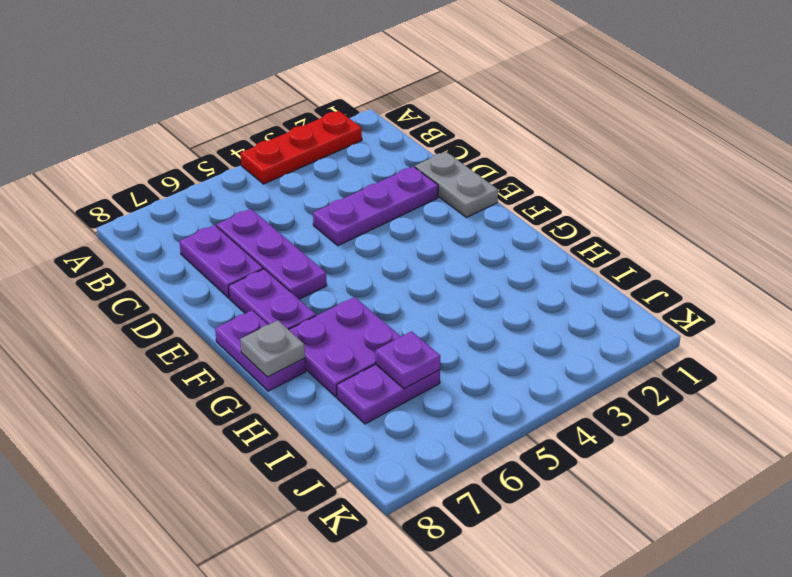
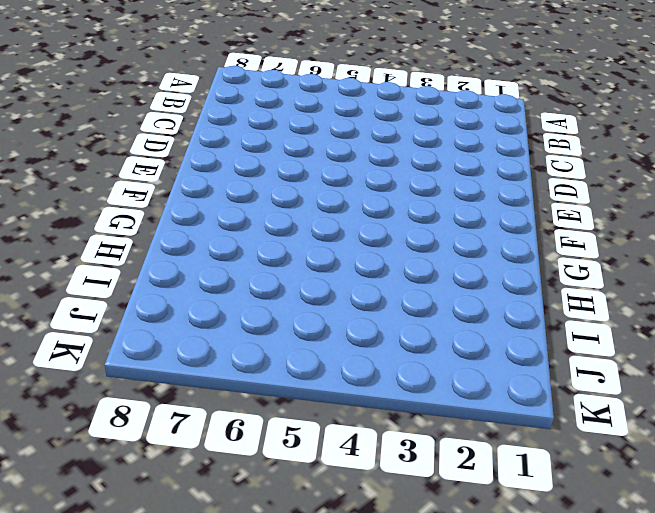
none -> red 1x3 plate [240,111,362,184]
none -> purple 1x3 plate [217,209,327,299]

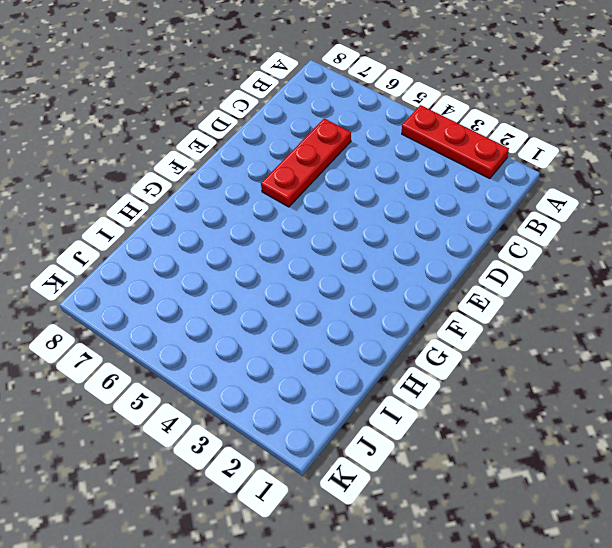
red 1x3 plate [261,118,351,207] -> purple 1x3 plate [217,209,327,299]
none -> purple 1x2 plate [179,225,263,298]
none -> grey 1x2 plate [415,151,498,217]

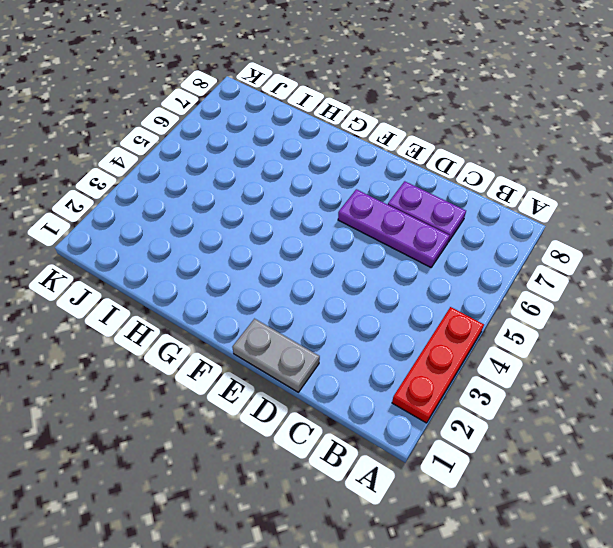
none -> purple 1x3 plate [313,166,438,246]
none -> purple 1x2 plate [228,269,316,330]

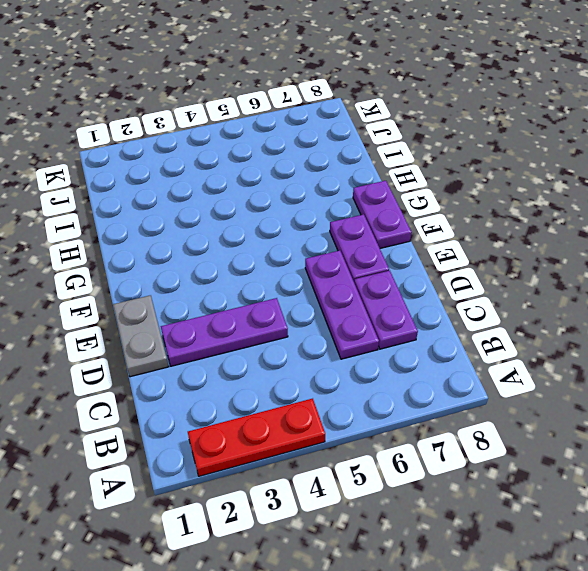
none -> purple 2x2 plate [289,297,401,397]
none -> purple 1x2 plate [337,364,440,424]

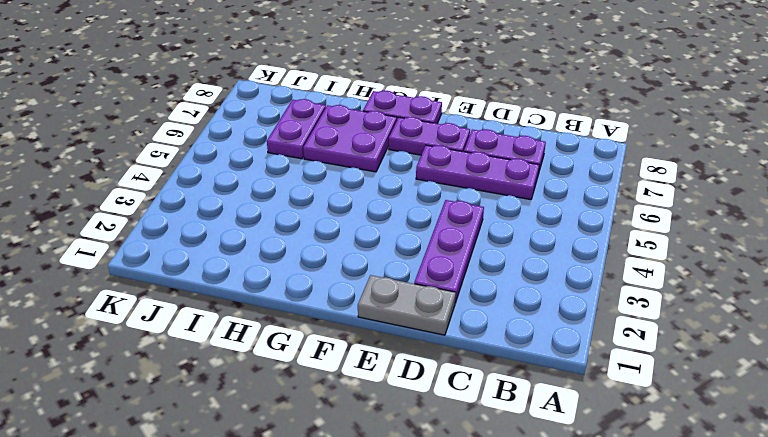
none -> red 1x3 plate [240,111,362,184]
none -> grey 1x1 plate [240,320,305,377]

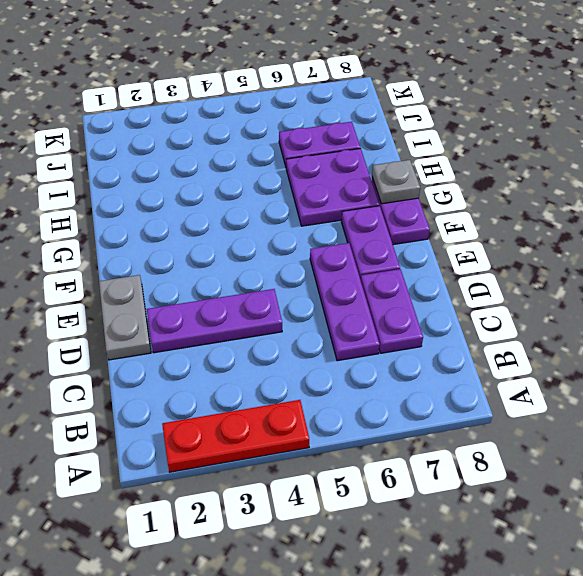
none -> purple 1x1 plate [375,331,440,389]

